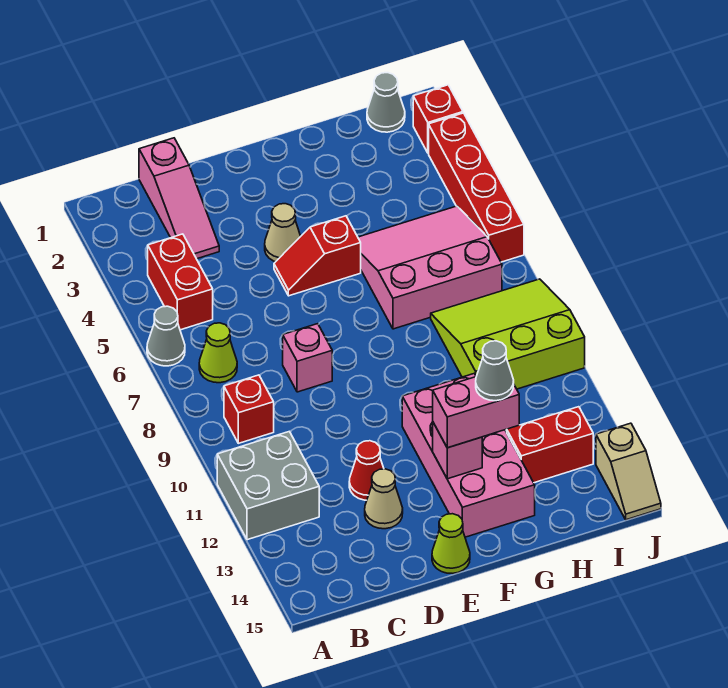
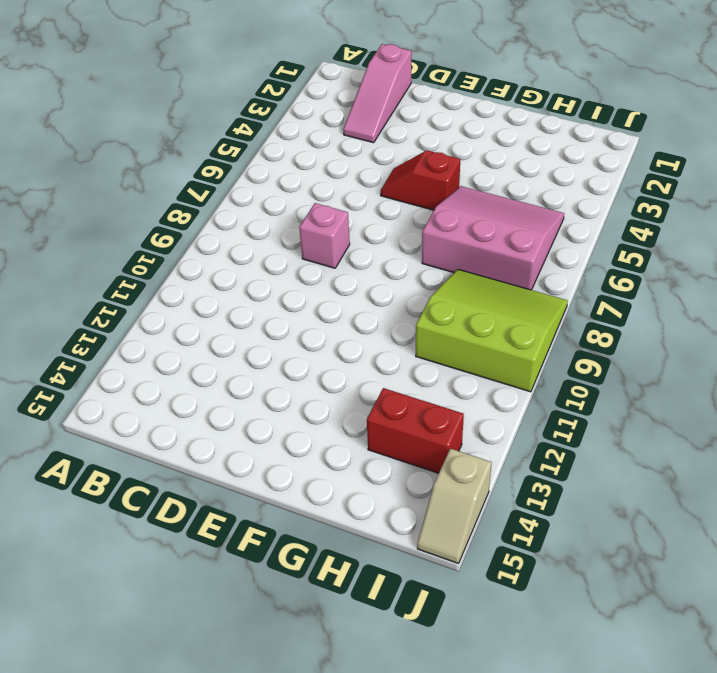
none -> grey 1x1 cone [147,306,185,366]
none -> grey 2x2 brick [217,432,319,540]
none -> red 1x2 brick [148,234,213,330]

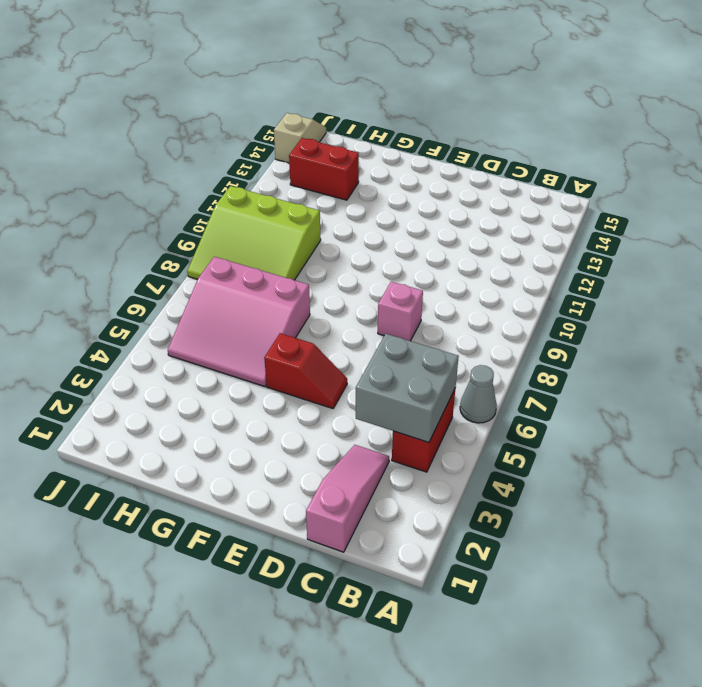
grey 2x2 brick [356,334,459,442] -> grey 2x2 brick moved to [217,432,319,540]
none -> lime 1x1 cone [199,323,237,383]
none -> red 1x1 brick [224,375,274,443]
none -> red 1x1 cone [349,441,384,500]

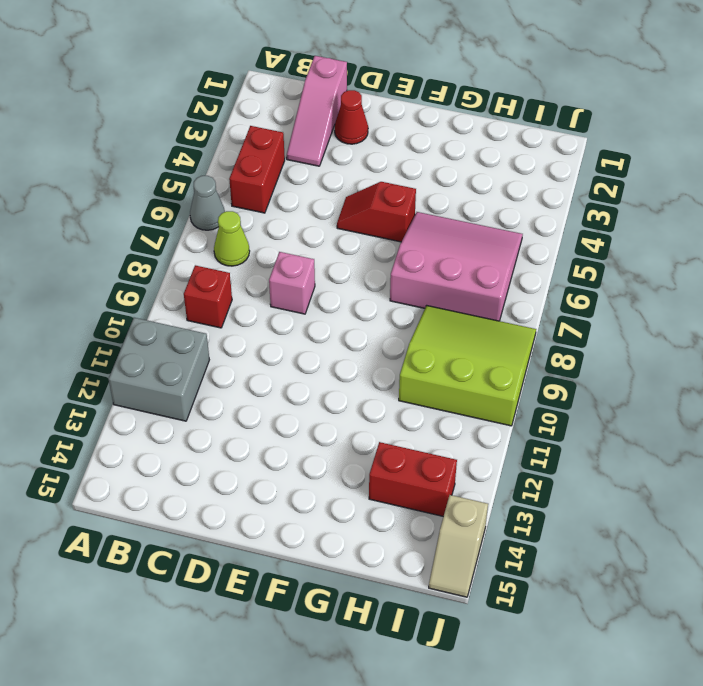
red 1x1 cone [335,90,368,144] -> red 1x1 cone moved to [349,441,384,500]
none -> tan 1x1 cone [365,469,403,529]
none -> tan 1x1 cone [265,204,301,262]
none -> lime 1x1 cone [432,514,470,573]

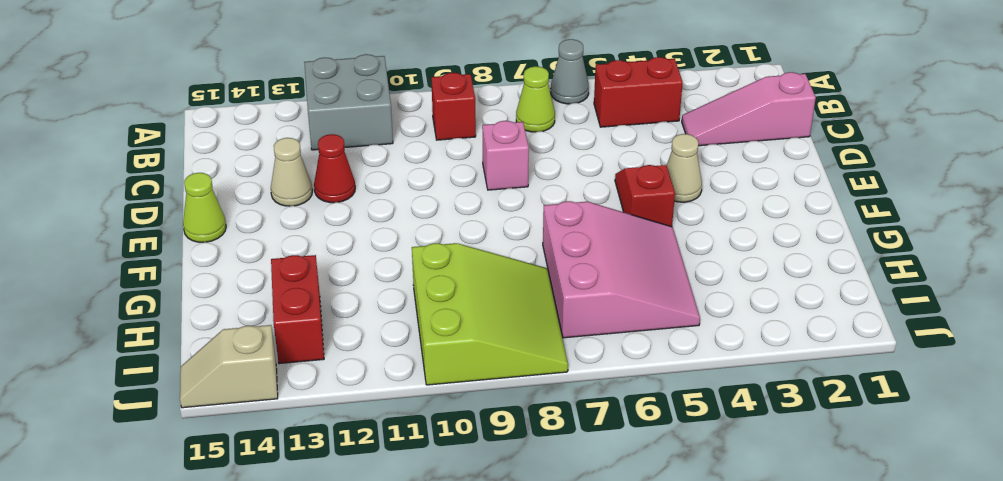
none -> pink 2x4 brick [402,374,535,537]
none -> grey 1x1 cone [367,73,405,132]
none -> red 1x1 brick [413,85,463,153]

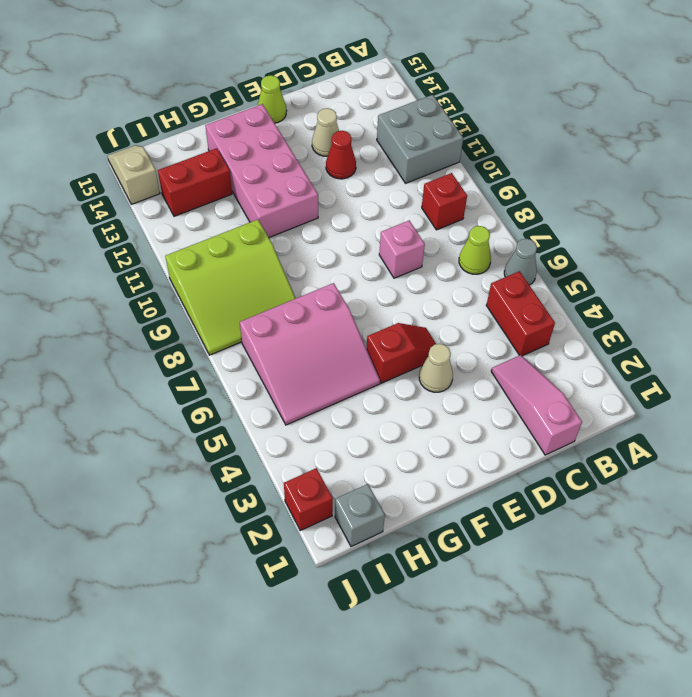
grey 1x1 brick [335,484,385,547] -> grey 1x1 cone [367,73,405,132]
none -> red 1x4 brick [429,113,524,262]
none -> pink 1x1 brick [433,423,482,479]
none -> pink 1x2 brick [433,377,519,448]

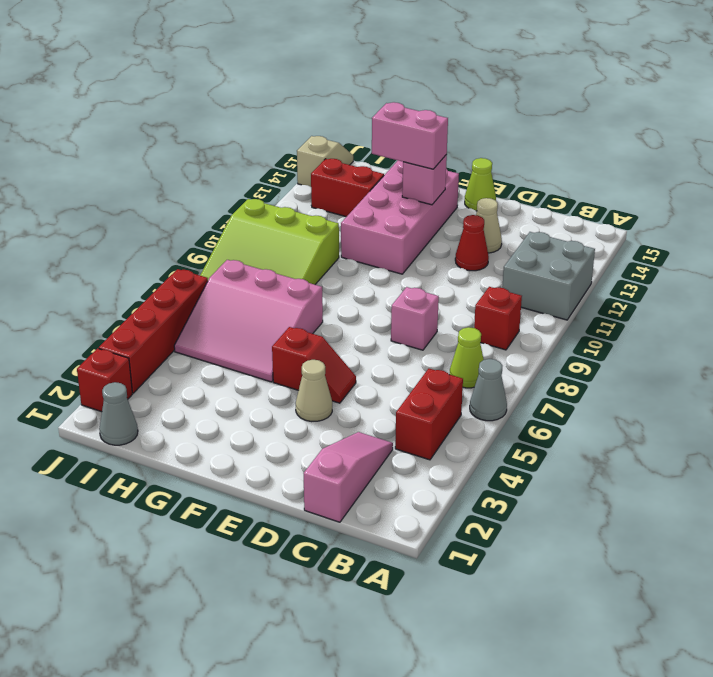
none -> grey 1x1 cone [476,341,514,401]

